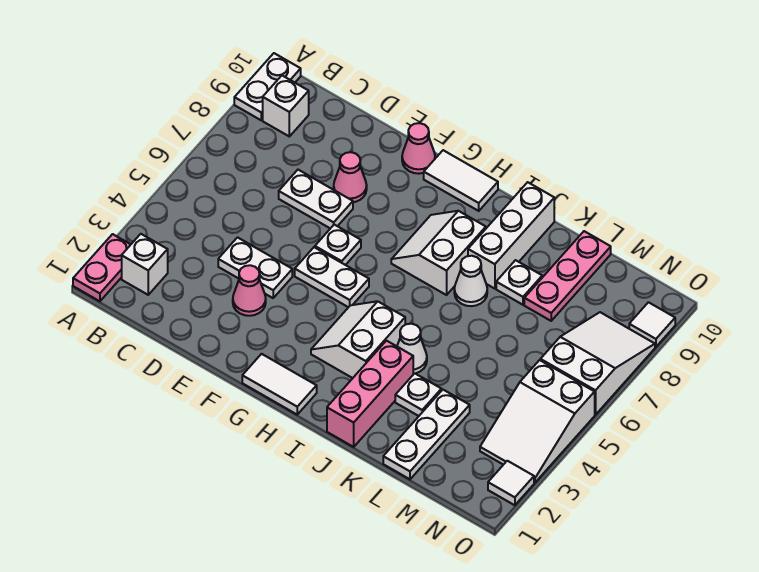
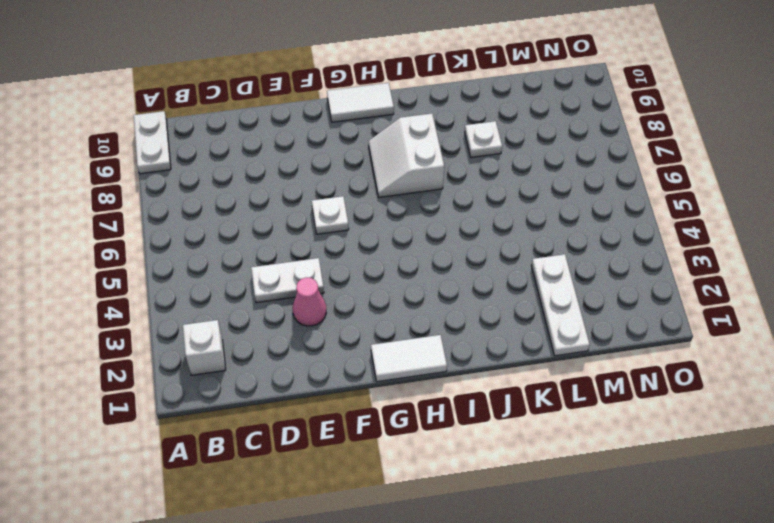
none -> pink 1x2 plate [73,234,131,301]
none -> white 1x1 brick [263,76,309,136]
none -> white 1x2 plate [279,170,353,228]

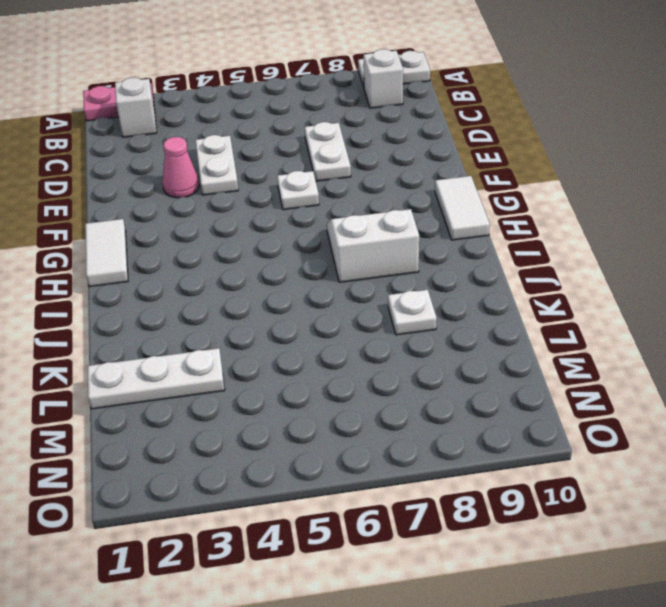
none -> pink 1x1 cone [334,152,367,202]
none -> white 1x2 plate [295,247,369,307]
none -> pink 1x1 cone [402,123,435,174]

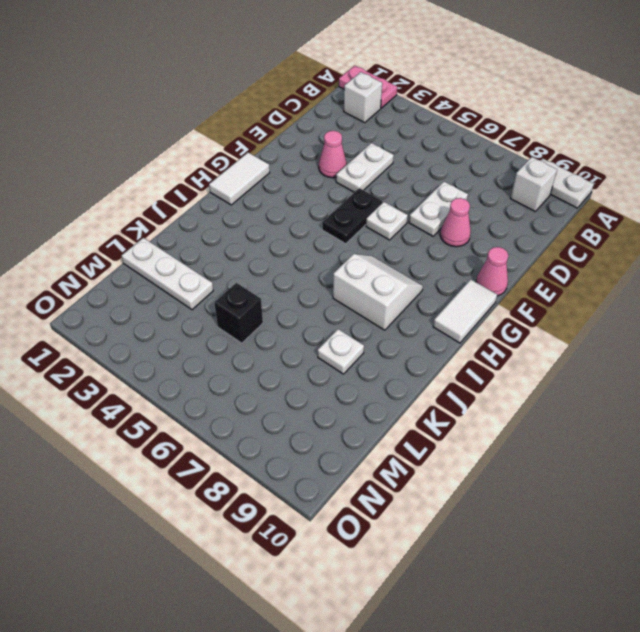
black 1x2 plate [322,188,383,244] -> white 1x2 plate [295,247,369,307]
black 1x1 brick [214,283,263,343] -> none
none -> white 2x2 slope [311,301,405,378]
none -> pink 1x3 brick [327,341,413,447]
none -> white 1x1 cone [397,324,427,374]

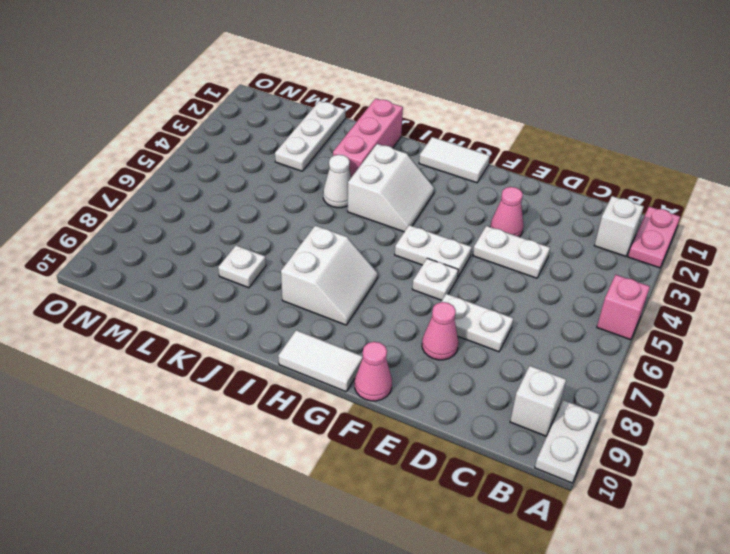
pink 1x1 brick [597,275,650,340] -> none
none -> white 1x1 cone [454,256,487,306]
none -> white 1x3 brick [468,182,554,289]
none -> white 1x1 plate [395,373,441,416]

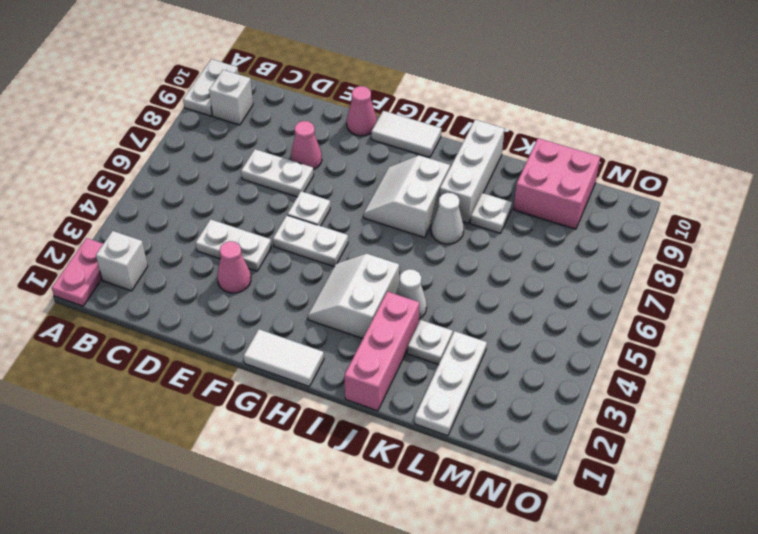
pink 2x2 brick [513,138,600,229] -> pink 1x3 plate [524,231,611,321]
none -> white 2x3 slope [480,360,595,483]
none -> white 2x3 slope [540,312,655,415]
none -> white 1x1 tile [488,461,534,505]

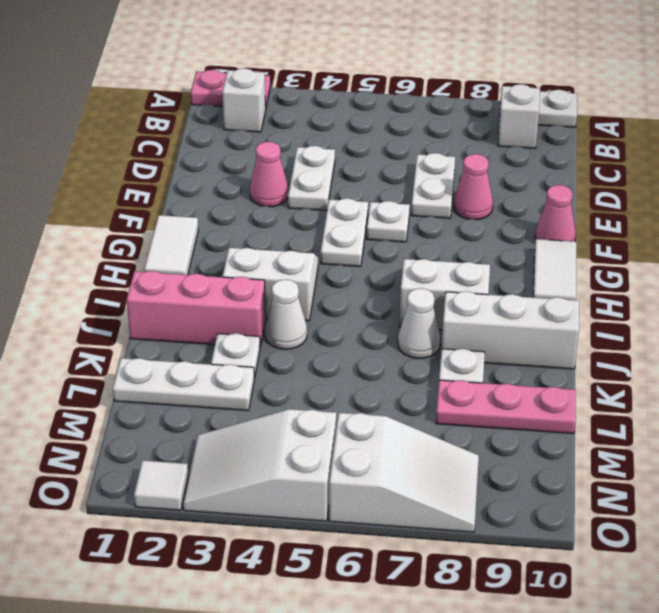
none -> white 1x1 tile [629,302,675,347]

